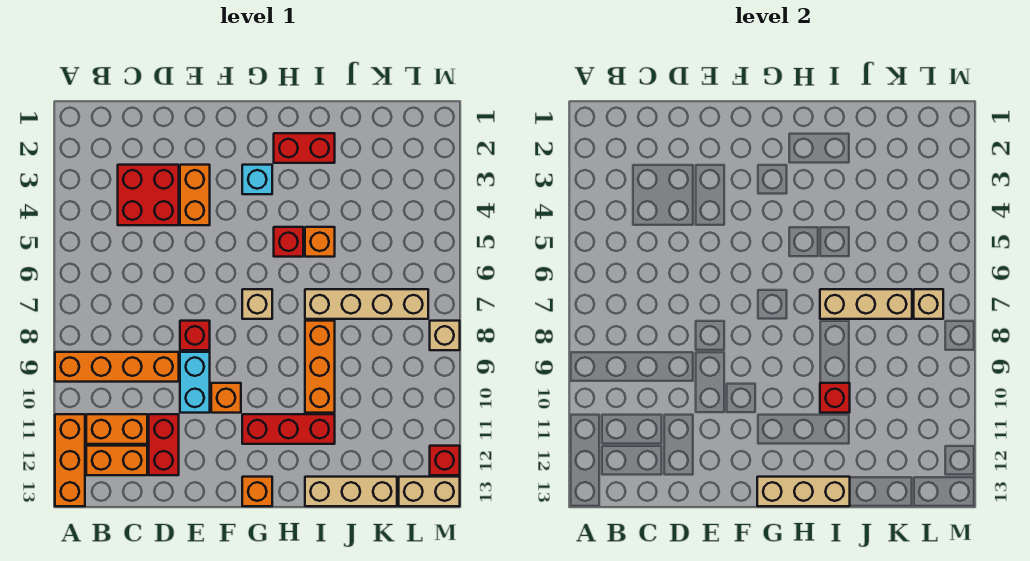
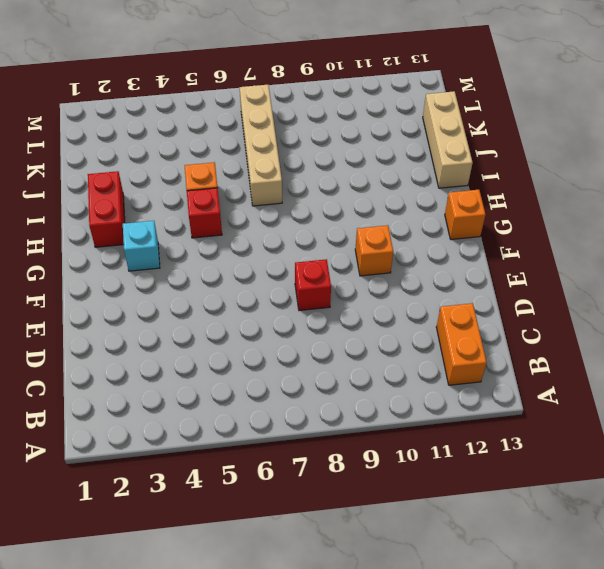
none -> orange 1x4 brick [55,352,179,382]
none -> orange 1x3 brick [55,414,85,506]
none -> orange 1x2 brick [86,414,147,444]

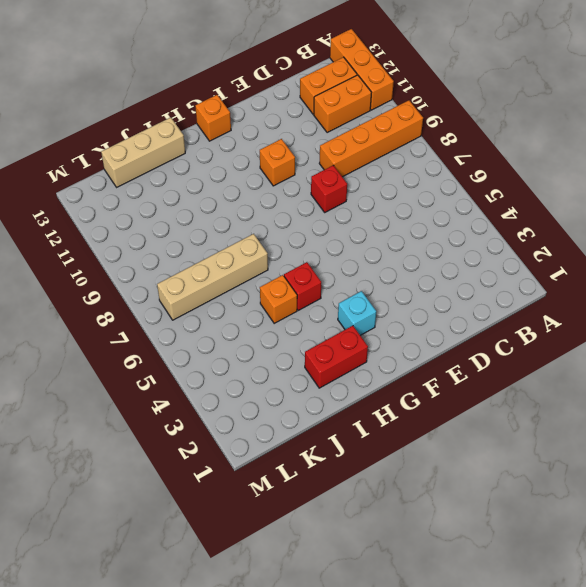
none -> red 2x2 brick [118,165,179,225]
none -> red 1x2 brick [149,414,179,475]
none -> orange 1x2 brick [180,165,210,225]

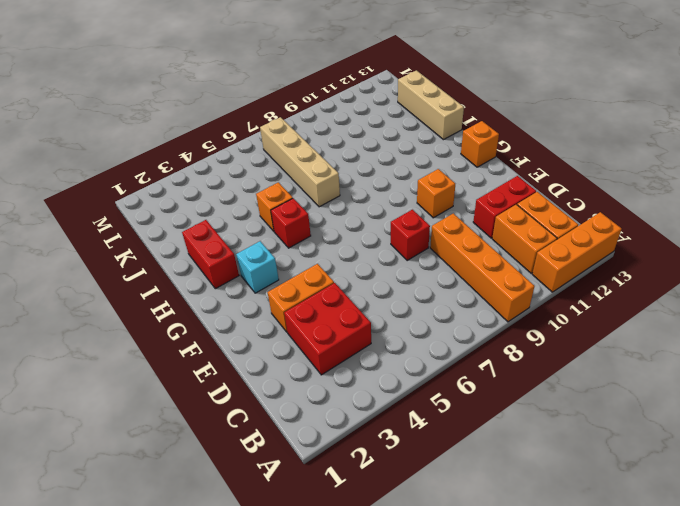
none -> cyan 1x2 brick [180,352,210,413]
none -> tan 1x1 brick [242,289,272,319]
none -> red 1x3 brick [242,414,335,444]

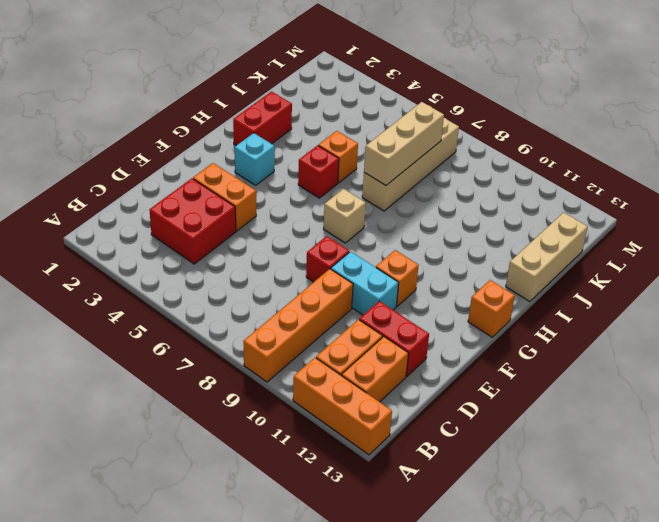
none -> red 1x3 brick [242,414,335,444]
none -> orange 1x3 brick [305,321,335,413]
none -> tan 1x2 brick [399,477,460,506]

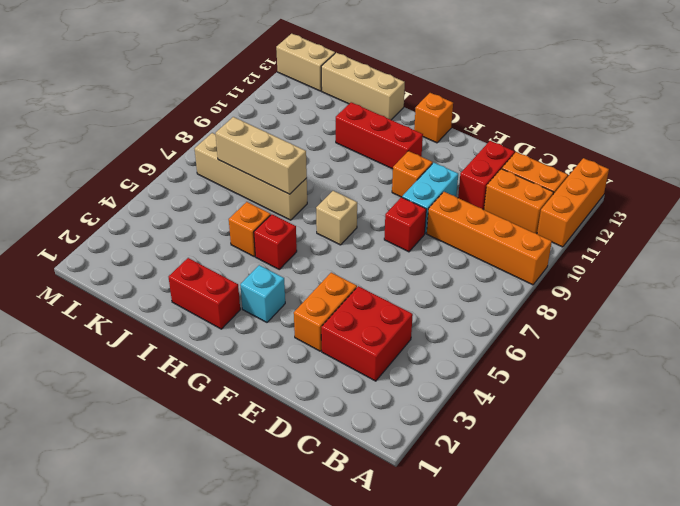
none -> orange 1x3 brick [305,321,335,413]
none -> tan 1x1 brick [430,321,460,350]
none -> red 1x1 brick [430,446,460,475]

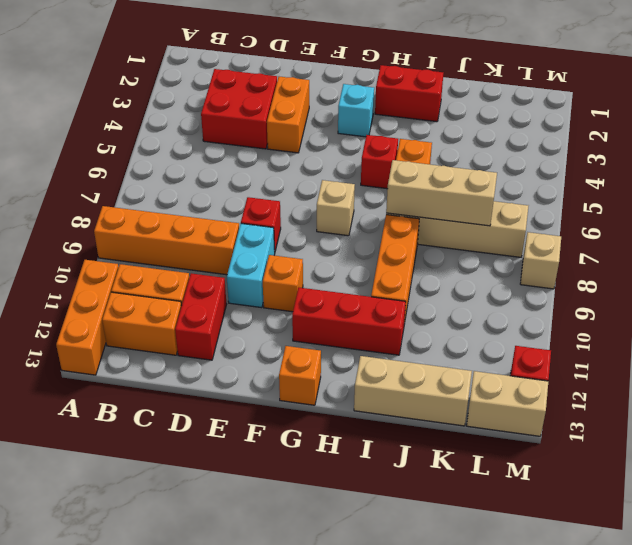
none -> tan 1x3 brick [757,477,850,506]
none -> red 1x1 brick [820,383,850,413]
none -> tan 1x1 brick [914,289,943,319]

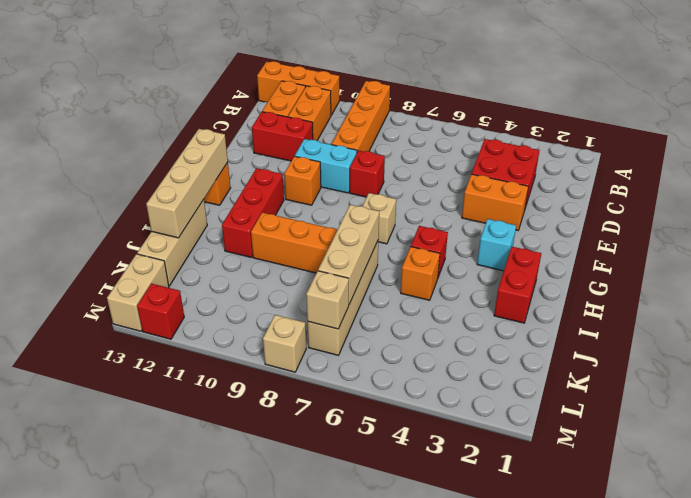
tan 1x4 brick [146,129,228,238] -> tan 1x3 brick [757,477,850,506]
none -> red 1x1 brick [820,383,850,413]

